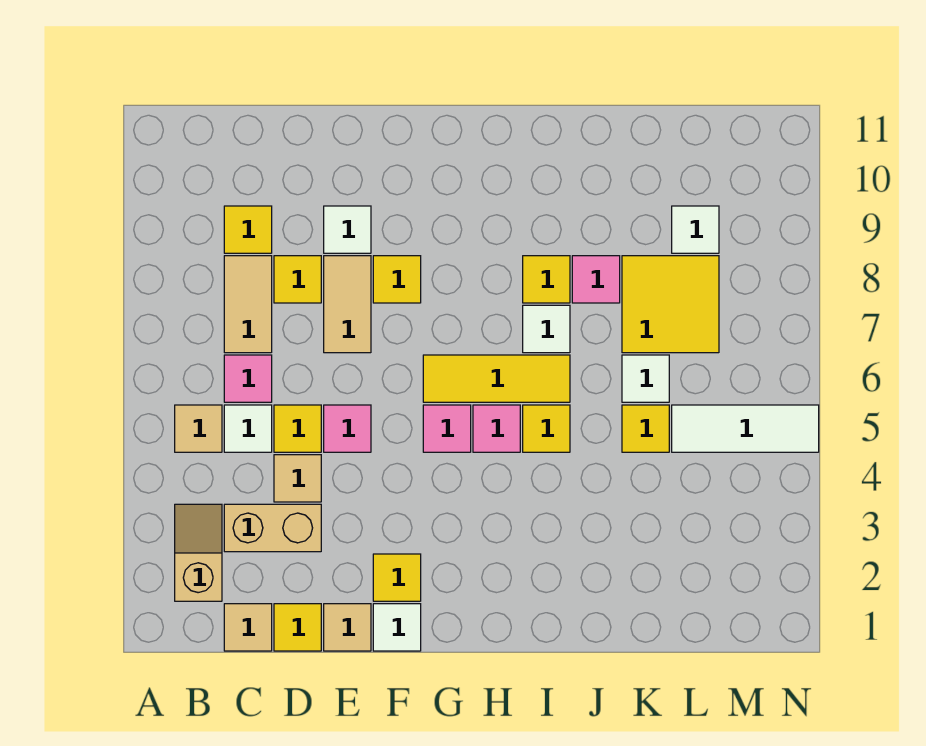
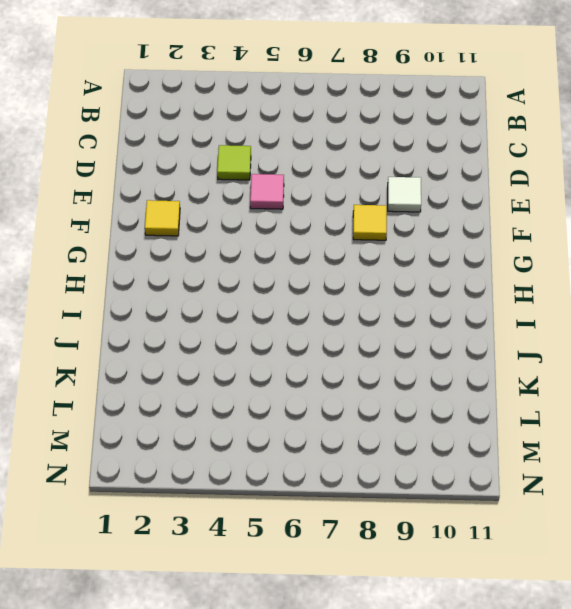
lime 1x1 tile [217,145,251,180] -> tan 1x1 tile [274,455,321,502]
none -> tan 1x2 slope [175,504,222,601]
none -> tan 1x1 tile [175,405,222,452]
none -> tan 1x1 tile [224,604,272,651]
none -> tan 1x2 brick [224,504,321,552]

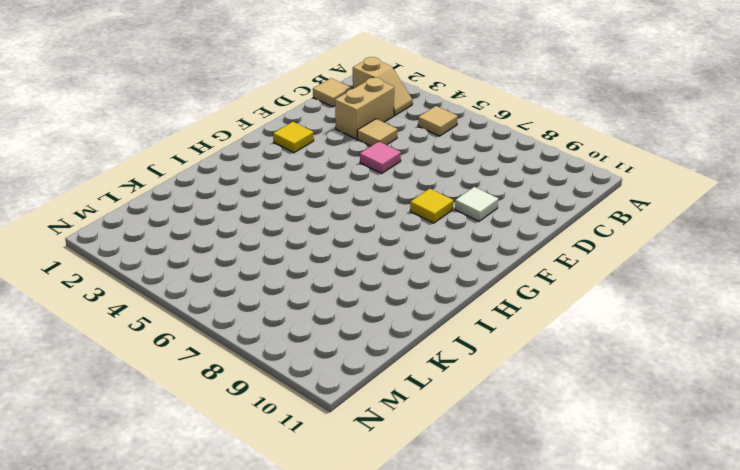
none -> white 1x1 tile [224,405,272,452]
none -> pink 1x1 tile [224,355,272,402]
none -> tan 1x2 tile [224,256,272,353]
none -> yellow 1x1 tile [224,206,272,253]

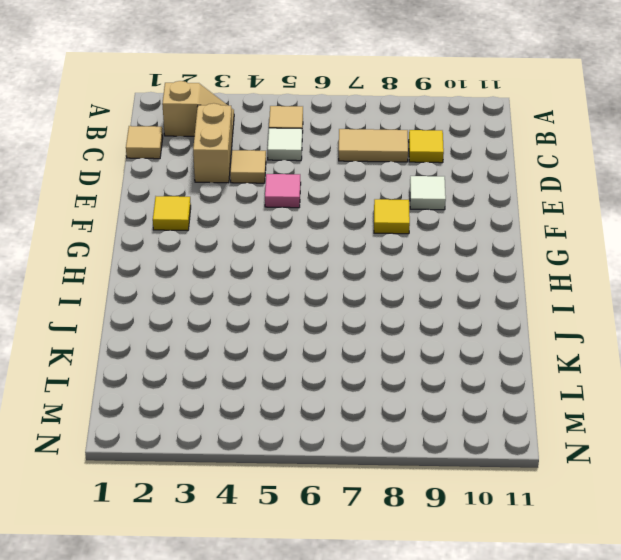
none -> pink 1x1 tile [224,355,272,402]
none -> yellow 1x1 tile [274,604,321,651]
none -> yellow 1x1 tile [274,405,321,452]
none -> yellow 1x1 tile [274,256,321,303]

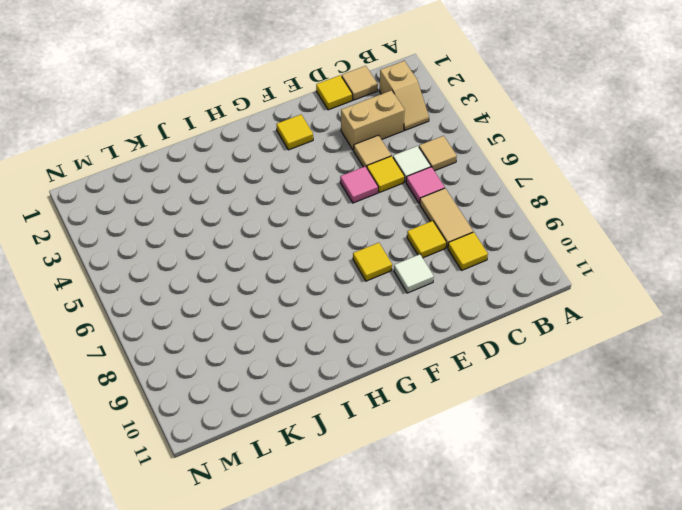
none -> tan 1x1 tile [324,604,371,651]
none -> tan 1x2 tile [324,256,371,353]
none -> white 1x1 tile [373,604,421,651]
none -> pink 1x1 tile [423,405,471,452]

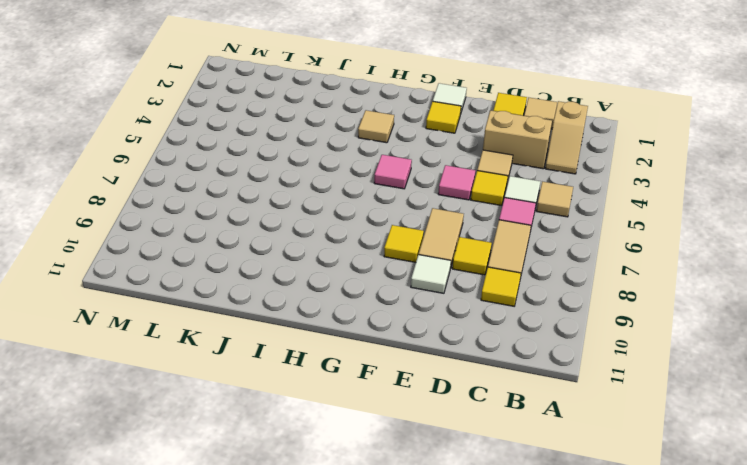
tan 1x1 tile [358,110,394,143] -> tan 1x1 tile moved to [324,604,371,651]
none -> yellow 1x3 tile [423,355,570,402]
none -> pink 1x1 tile [473,405,520,452]
none -> yellow 1x1 tile [523,405,570,452]
none -> white 1x1 tile [523,305,570,353]

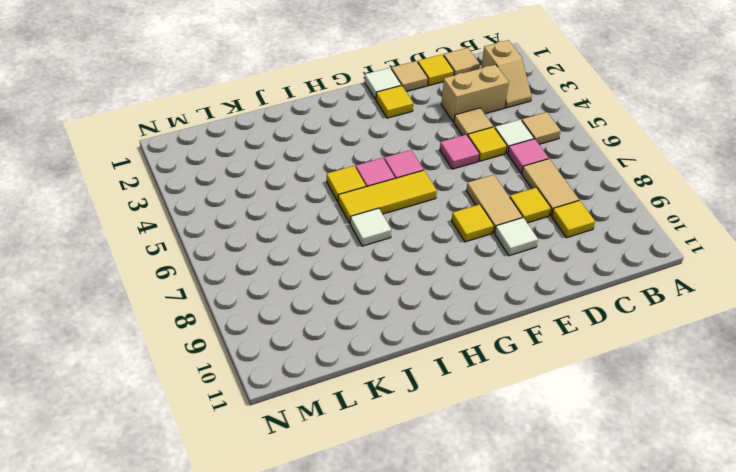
none -> yellow 1x1 tile [523,256,570,303]
none -> pink 1x1 tile [572,256,620,303]
none -> yellow 1x1 tile [622,405,669,452]
none -> white 1x1 tile [622,355,669,402]

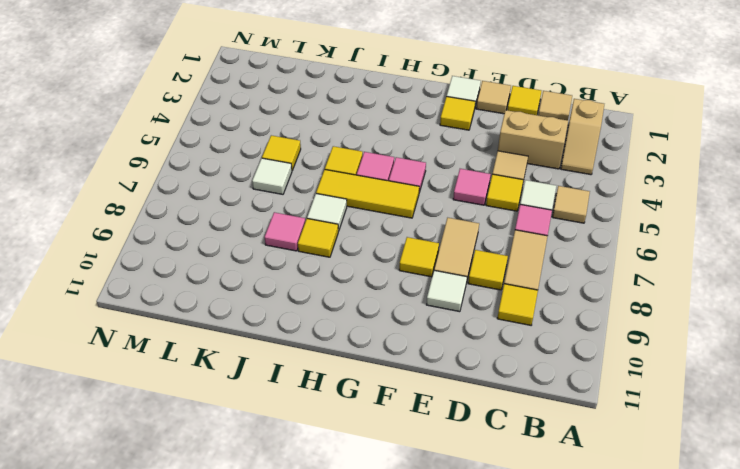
none -> yellow 2x2 tile [622,256,719,353]
none -> white 1x3 tile [672,405,819,452]
none -> white 1x1 tile [672,206,719,253]

